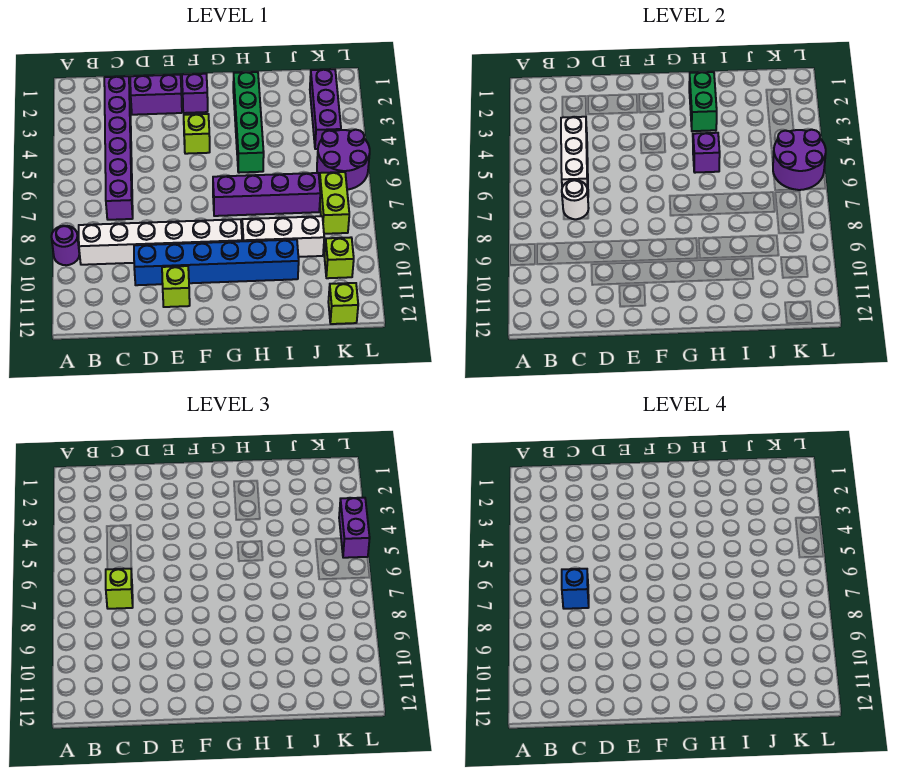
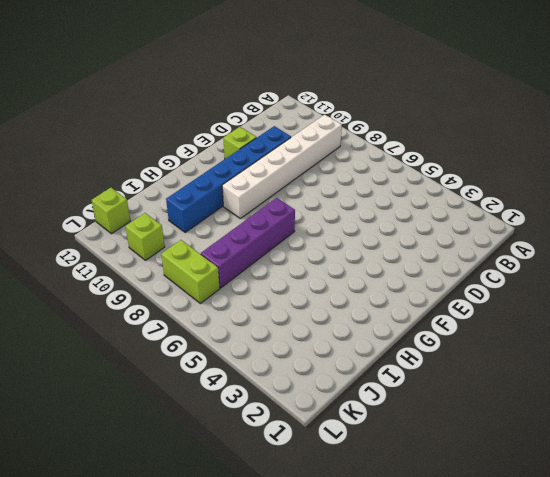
none -> purple 1x1 round brick [51,226,79,265]
none -> purple 1x6 brick [104,76,133,220]
none -> purple 1x2 brick [130,75,182,115]

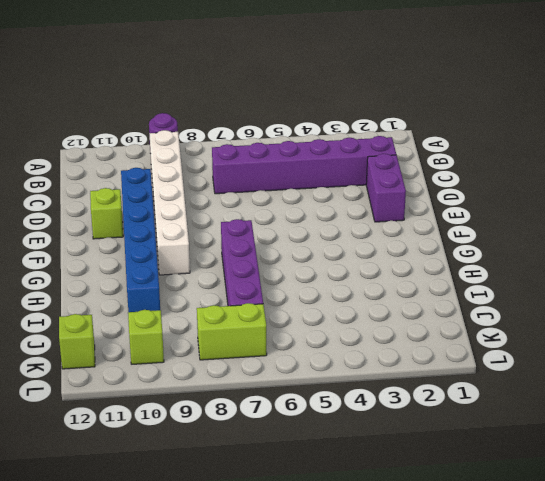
none -> purple 1x1 brick [182,74,208,113]
none -> lime 1x1 brick [184,114,210,154]
none -> green 1x4 brick [233,72,264,173]

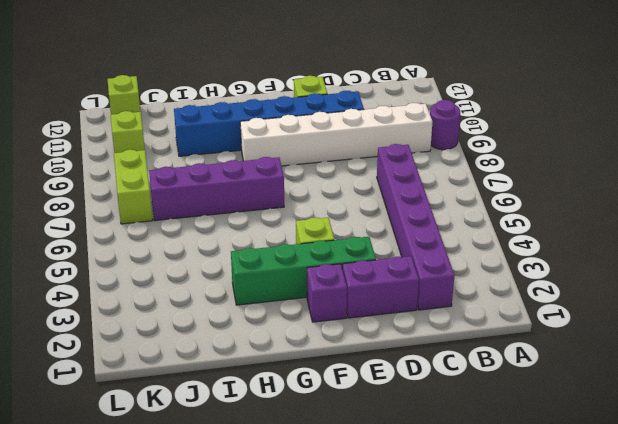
green 1x4 brick [231,237,376,305] -> green 1x4 brick turned to [233,72,264,173]
none -> white 1x3 brick [242,216,324,257]
none -> purple 1x3 brick [310,69,341,149]
none -> purple 2x2 round brick [317,130,370,190]

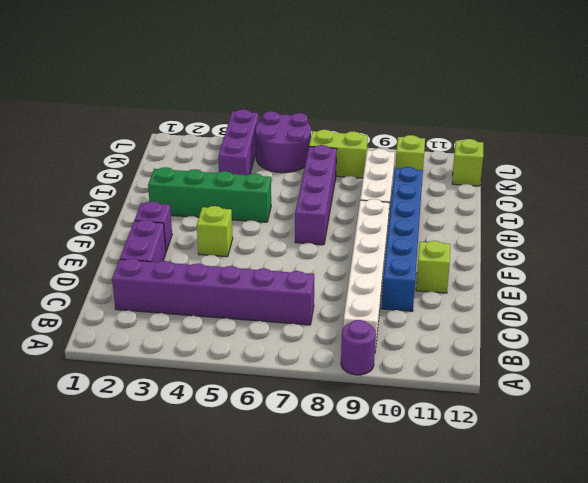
purple 1x3 brick [218,109,259,175] -> purple 1x3 brick turned to [310,69,341,149]
none -> white 1x3 brick [561,117,588,192]
none -> white 1x1 round brick [562,180,589,219]
none -> green 1x2 brick [689,72,717,131]

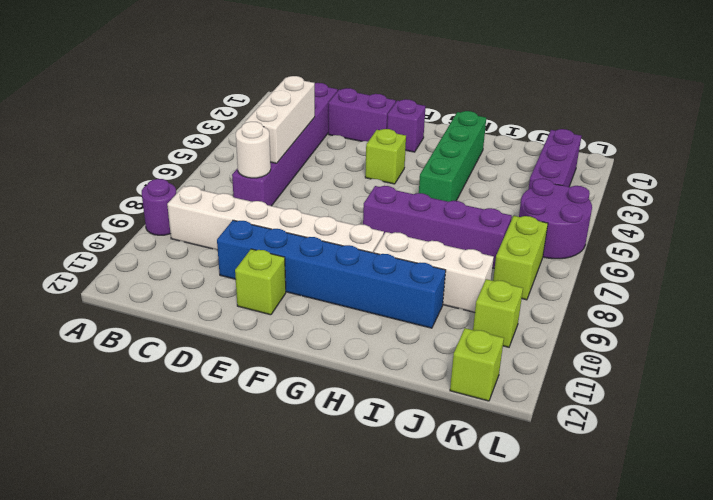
none -> green 1x2 brick [689,72,717,131]
none -> purple 1x1 brick [693,133,720,173]
none -> purple 2x2 round brick [773,130,826,190]

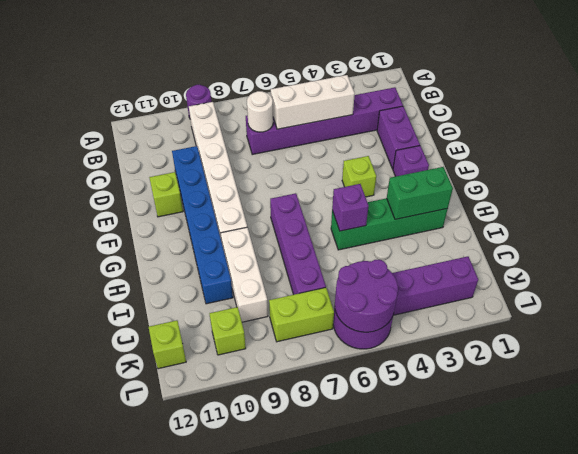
none -> lime 1x1 brick [106,569,133,609]
none -> purple 1x2 brick [339,498,370,558]
none -> blue 1x1 brick [562,569,589,609]

